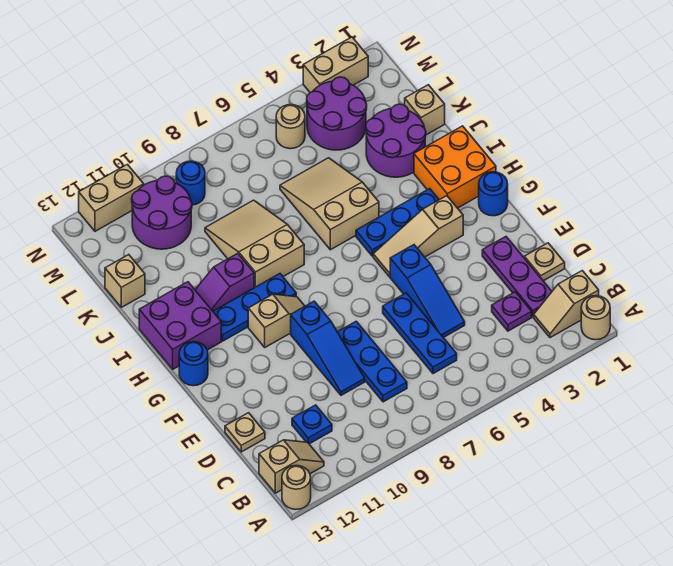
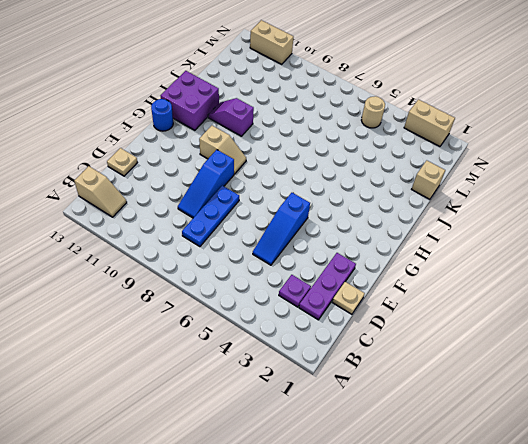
none -> tan 1x1 round brick [581,296,610,340]
none -> tan 1x1 round brick [282,466,311,509]
none -> tan 1x2 slope [534,271,599,338]
none -> blue 1x3 plate [383,293,457,374]

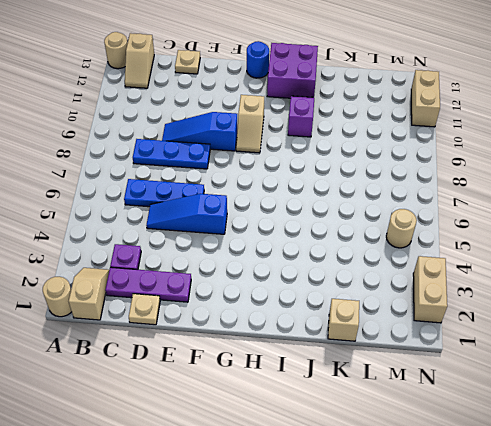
none -> blue 1x1 plate [292,405,332,444]
none -> blue 1x1 round brick [479,172,508,216]
none -> tan 1x3 slope [373,196,463,277]
none -> orange 2x2 brick [414,126,496,208]

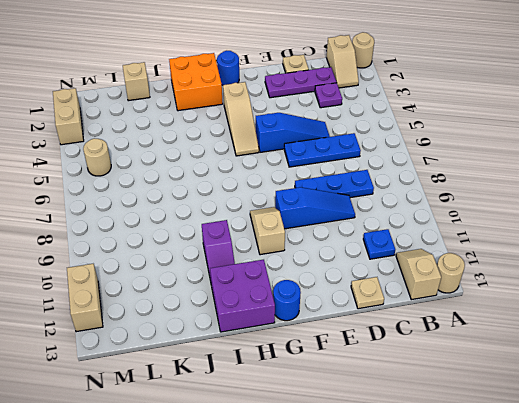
none -> blue 1x3 plate [356,189,439,256]
none -> blue 1x3 plate [213,274,296,341]
none -> tan 2x3 slope [280,158,379,250]
none -> tan 2x3 slope [205,200,304,288]

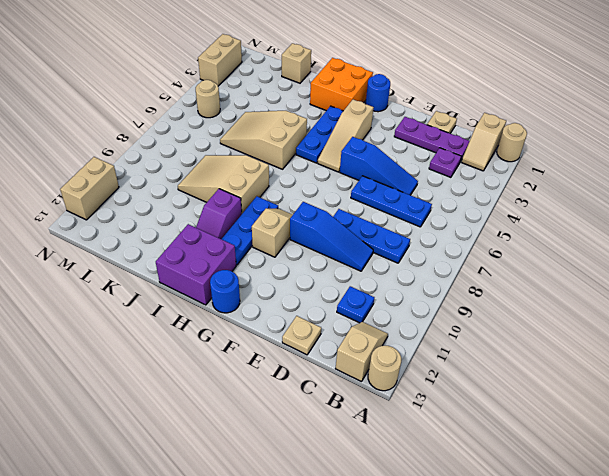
none -> purple 2x2 round brick [366,104,426,177]
none -> tan 1x1 brick [105,255,145,307]
none -> purple 2x2 round brick [307,77,367,150]
none -> purple 2x2 round brick [132,176,192,249]

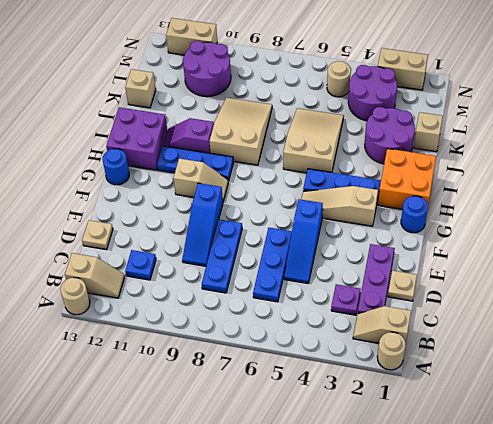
none -> blue 1x1 round brick [176,161,205,205]

